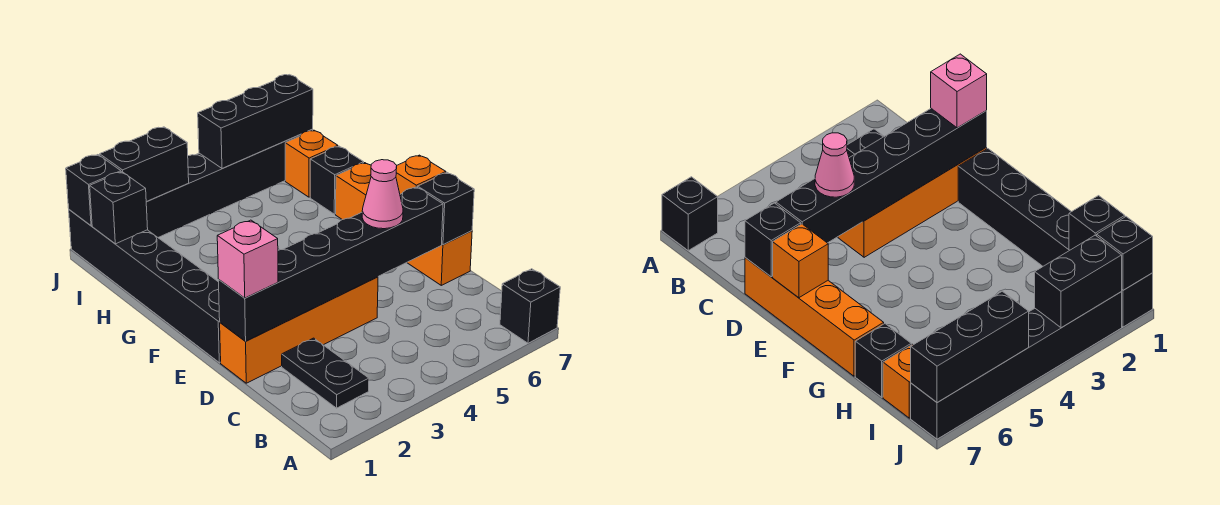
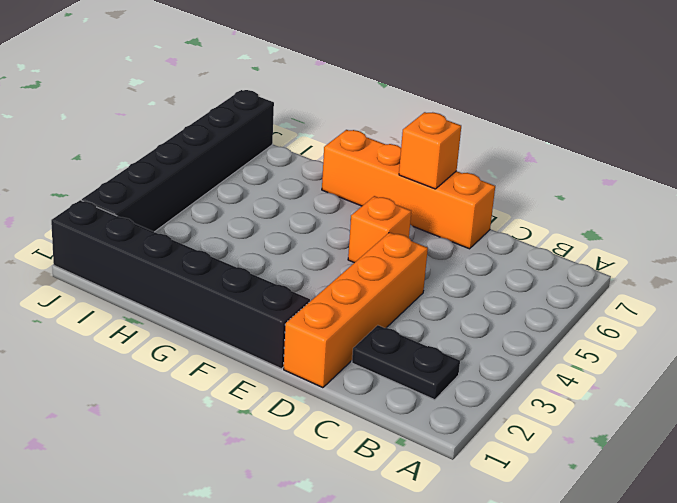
orange 1x1 brick [348,196,411,263] -> orange 1x1 brick moved to [285,130,338,197]
none -> black 1x1 brick [500,269,560,343]
none -> black 1x1 brick [310,146,364,214]
none -> black 1x6 brick [219,187,443,341]

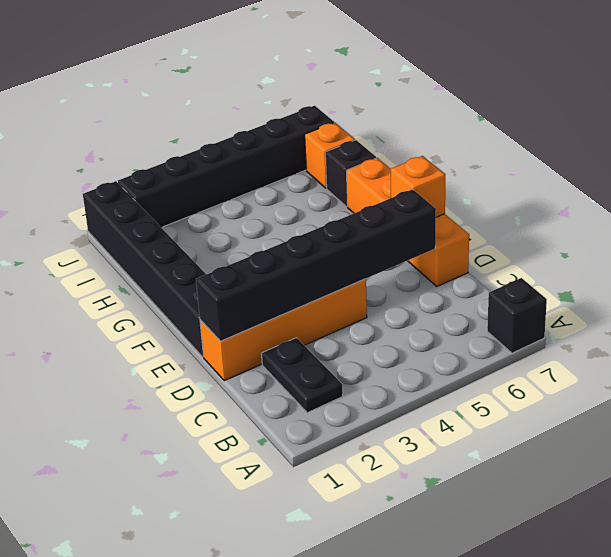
none -> black 1x1 brick [418,173,474,245]
none -> black 1x1 brick [90,172,148,244]
none -> black 1x1 brick [66,155,121,226]

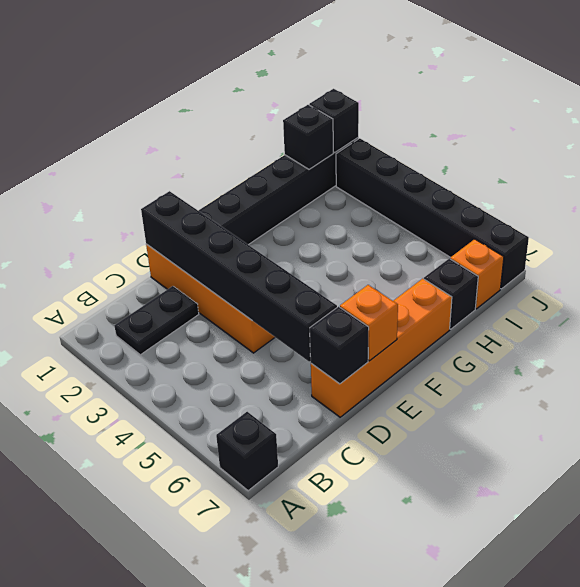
none -> black 1x2 brick [100,127,189,202]
none -> black 1x3 brick [198,75,313,169]
none -> pink 1x1 brick [217,220,278,298]

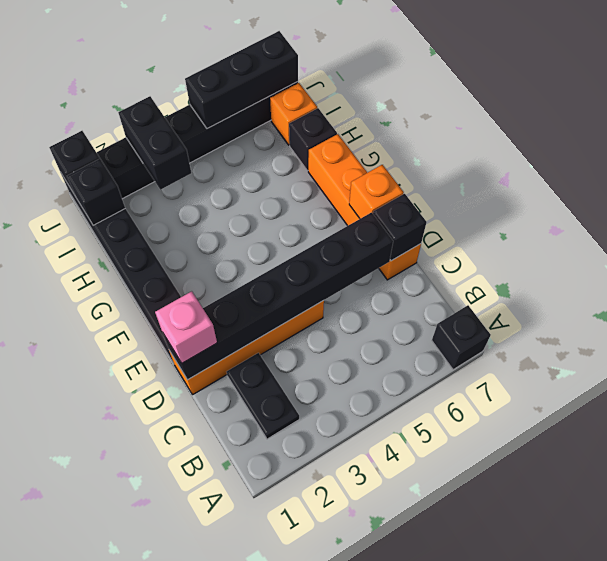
black 1x2 brick [118,96,191,190] -> black 1x2 brick turned to [100,127,189,202]
none -> pink 1x1 cone [362,160,403,229]

